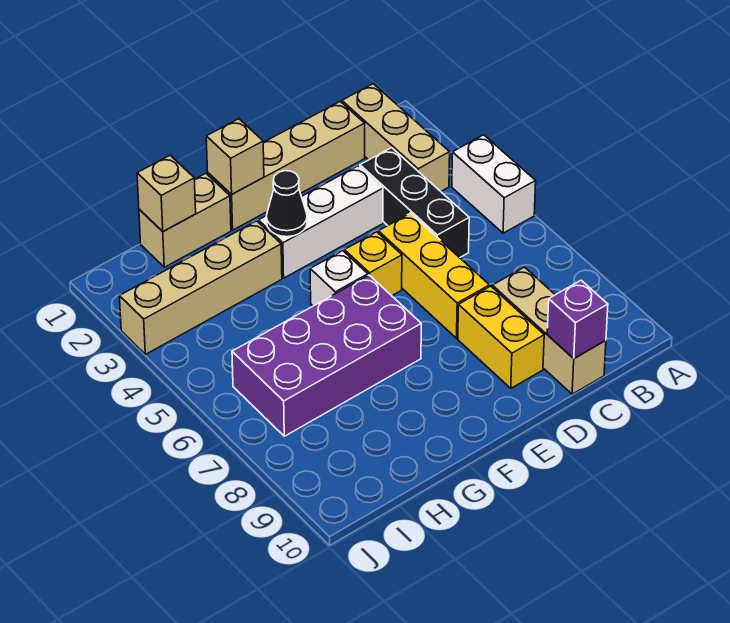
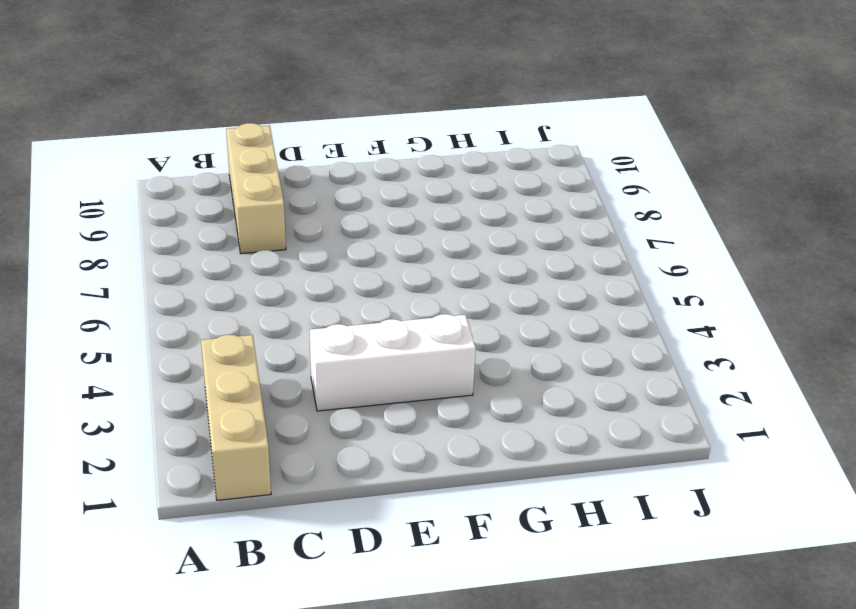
none -> white 1x2 brick [452,135,536,233]
none -> tan 1x4 brick [208,101,365,230]
none -> black 1x3 brick [360,148,469,258]

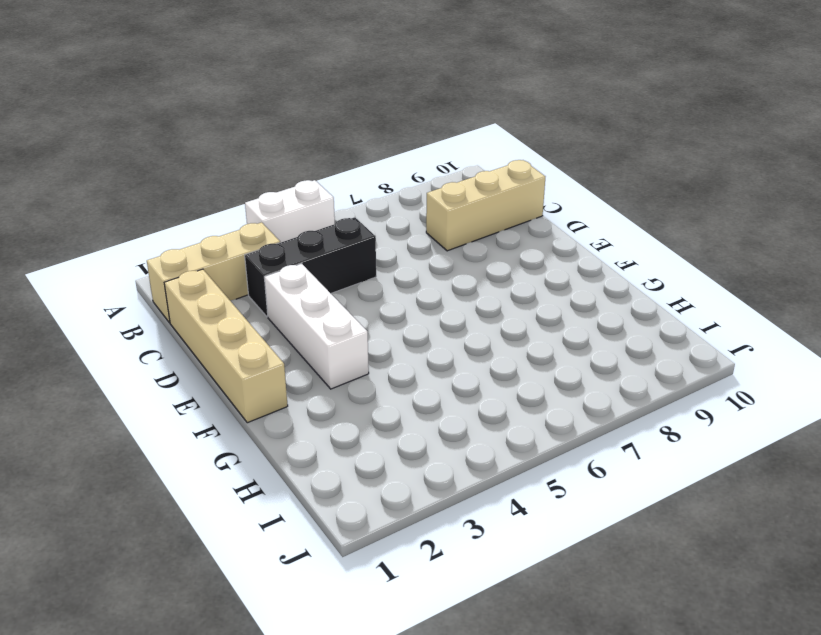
none -> yellow 1x3 brick [378,213,489,338]
none -> yellow 1x2 brick [458,286,544,388]
none -> yellow 1x1 brick [344,232,402,296]

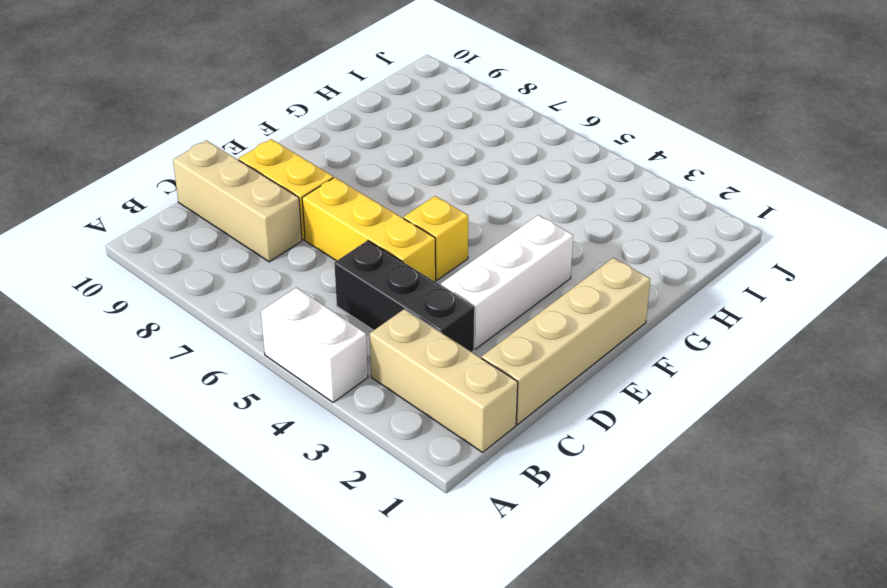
none -> white 1x1 brick [310,251,368,306]
none -> purple 2x4 brick [232,275,421,436]
none -> tan 1x2 brick [139,173,231,267]

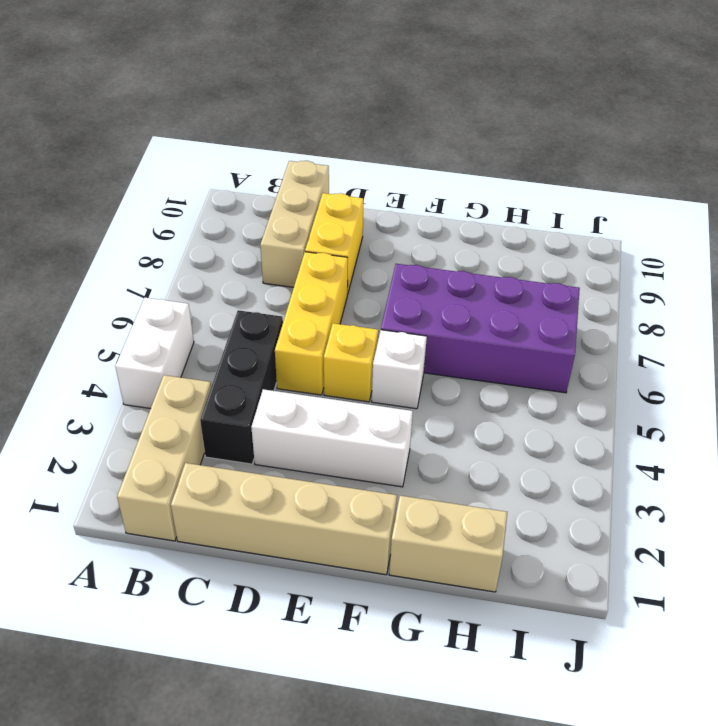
none -> tan 1x4 brick [119,221,282,354]
none -> purple 1x1 brick [547,280,608,358]
none -> tan 1x1 brick [206,119,264,194]

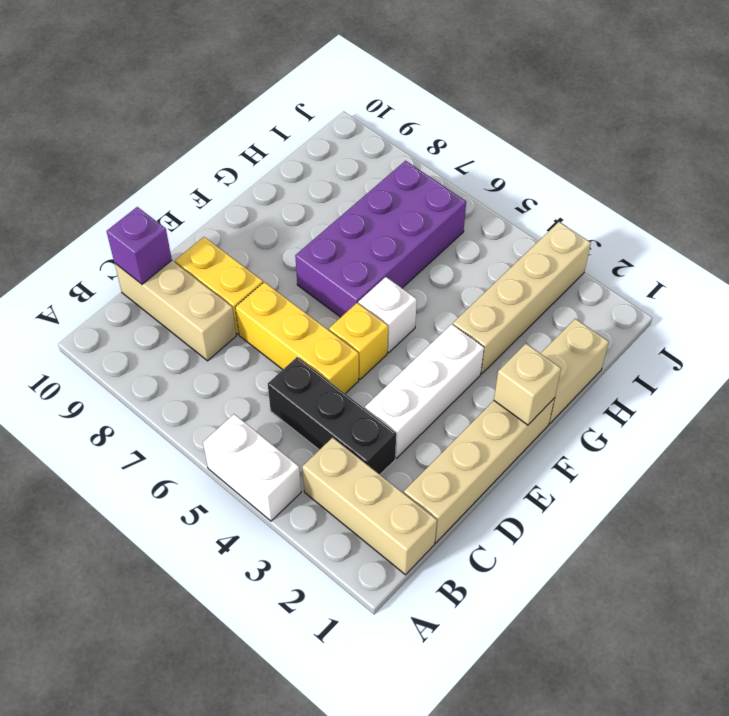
none -> black 1x1 cone [266,171,307,237]
none -> tan 1x1 brick [137,155,196,231]

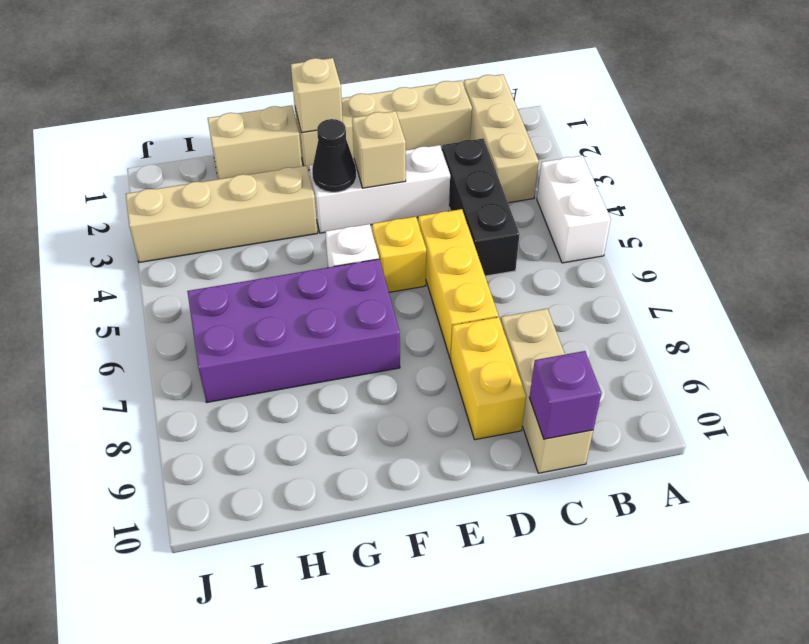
tan 1x1 brick [352,111,406,188] -> tan 1x1 brick moved to [137,155,196,231]

